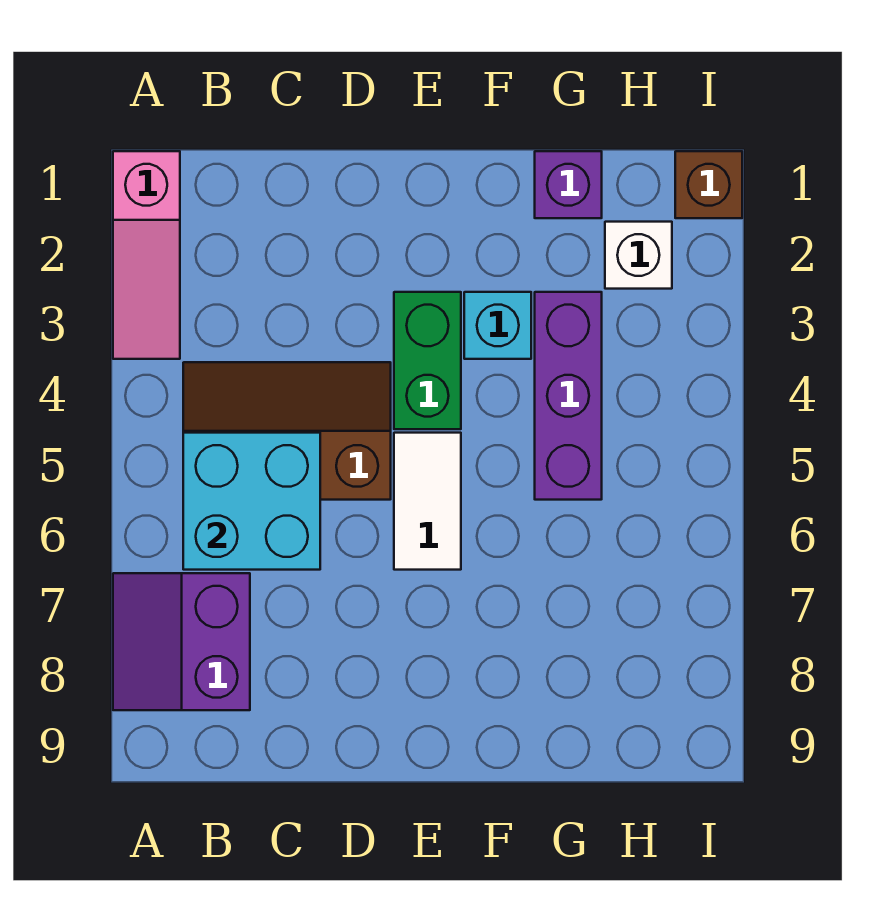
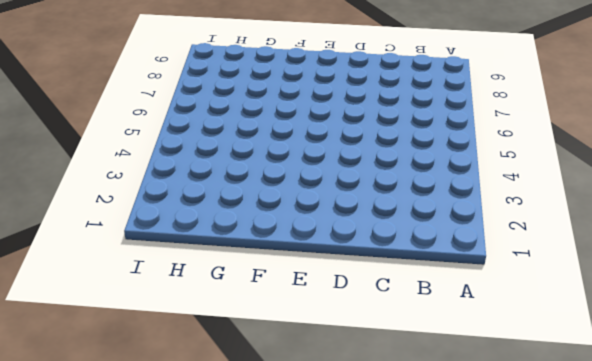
none -> pink 1x3 slope [113,151,180,359]
none -> purple 2x2 slope [113,573,250,710]

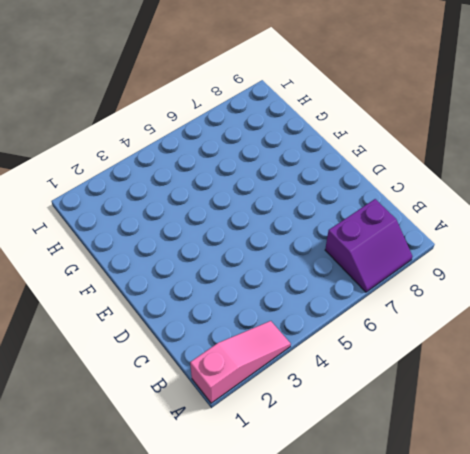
none -> brown 2x3 slope [183,362,391,500]
none -> green 1x2 brick [394,292,461,429]

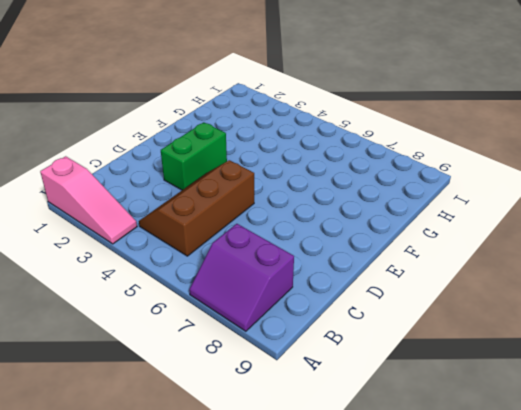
green 1x2 brick [161,122,227,190] -> green 1x2 brick turned to [394,292,461,429]
none -> white 1x2 tile [394,433,461,570]
none -> cyan 1x1 brick [464,292,531,359]

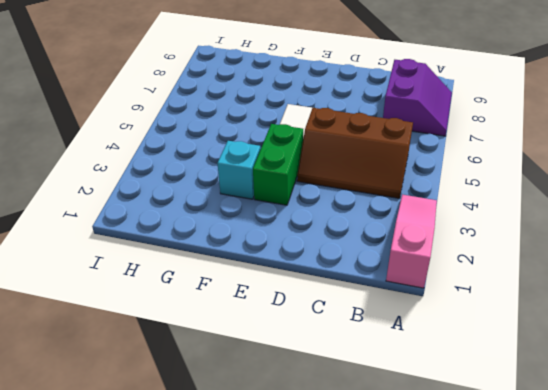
none -> purple 1x1 brick [535,151,602,218]
none -> purple 1x3 brick [535,292,602,500]

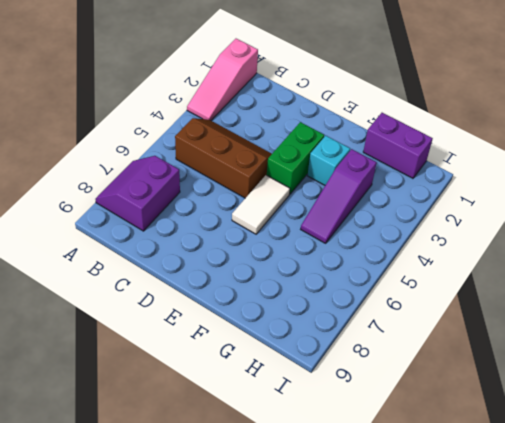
purple 1x2 brick [363,113,433,178] -> purple 1x1 brick [535,151,602,218]
purple 1x3 slope [301,149,377,243] -> purple 1x3 brick [535,292,602,500]
none -> white 1x1 brick [605,222,672,289]
none -> brown 1x1 brick [675,151,742,218]

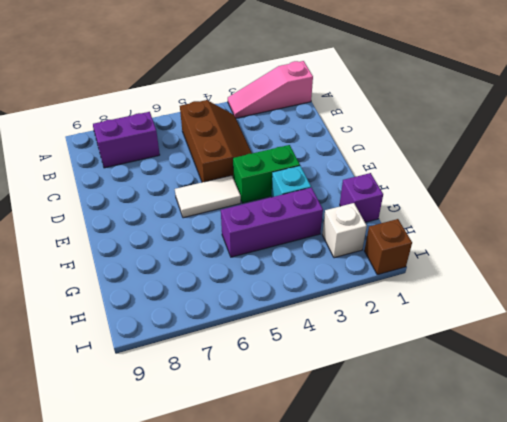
none -> cyan 2x2 brick [183,433,320,570]

